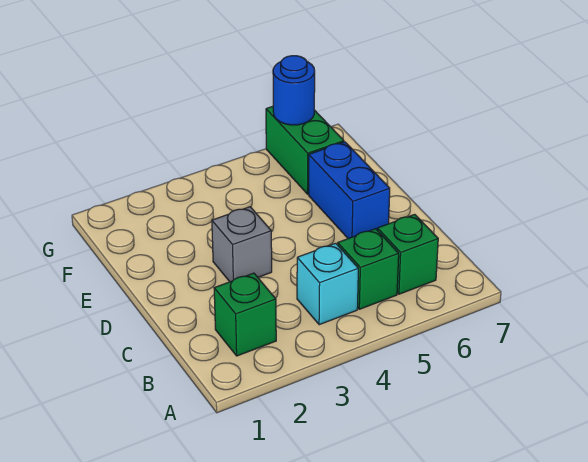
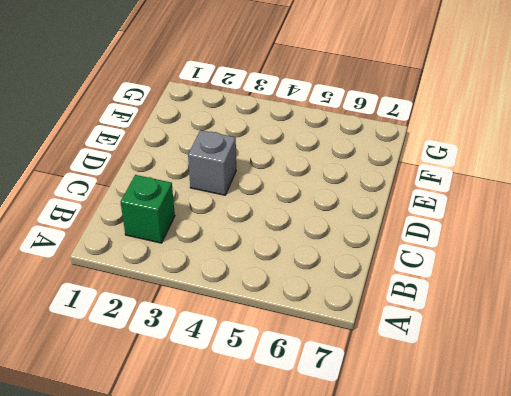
none -> cyan 1x1 brick [297,243,358,325]
none -> green 1x1 brick [338,229,399,309]

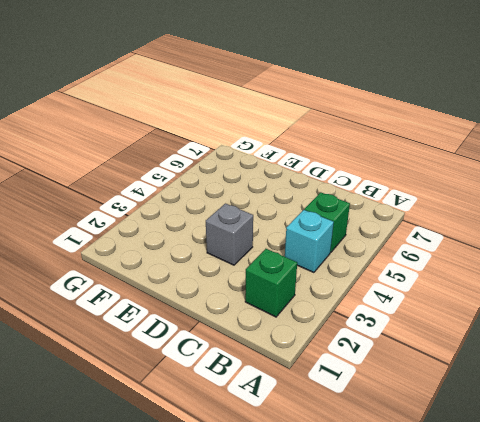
none -> green 1x1 brick [377,214,438,294]
none -> blue 1x2 brick [309,142,390,239]

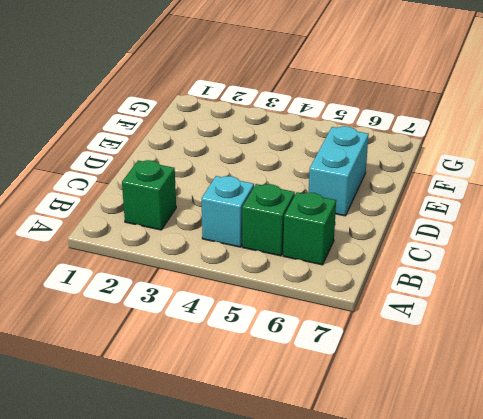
cyan 1x2 brick [309,126,369,216] -> blue 1x2 brick [309,142,390,239]
none -> grey 1x1 brick [212,207,272,282]
none -> green 1x2 brick [266,106,344,194]

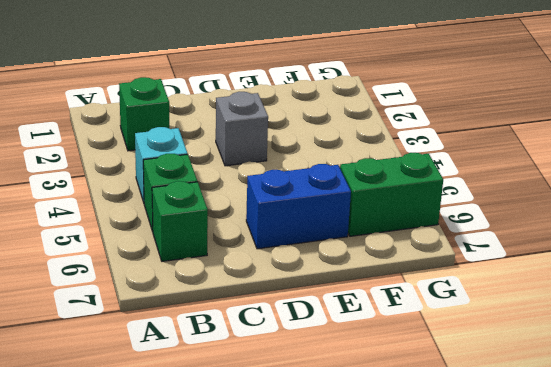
none -> blue 1x1 round brick [273,56,315,125]

